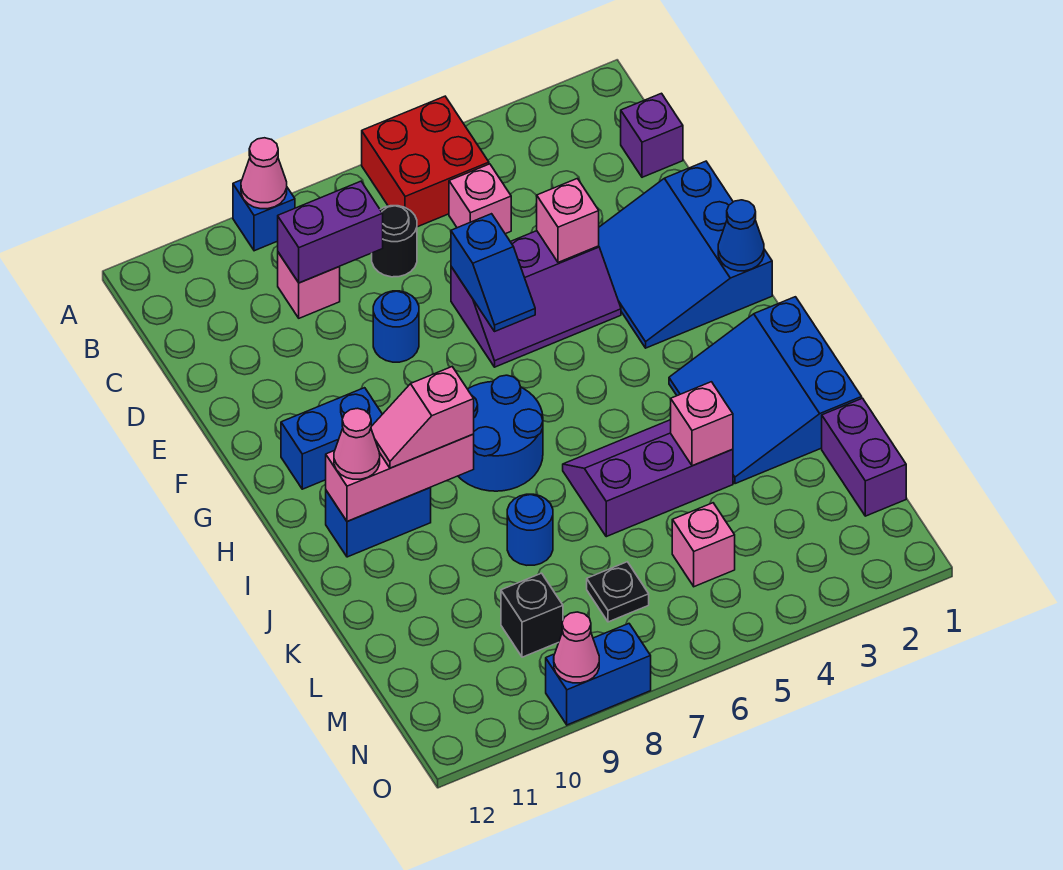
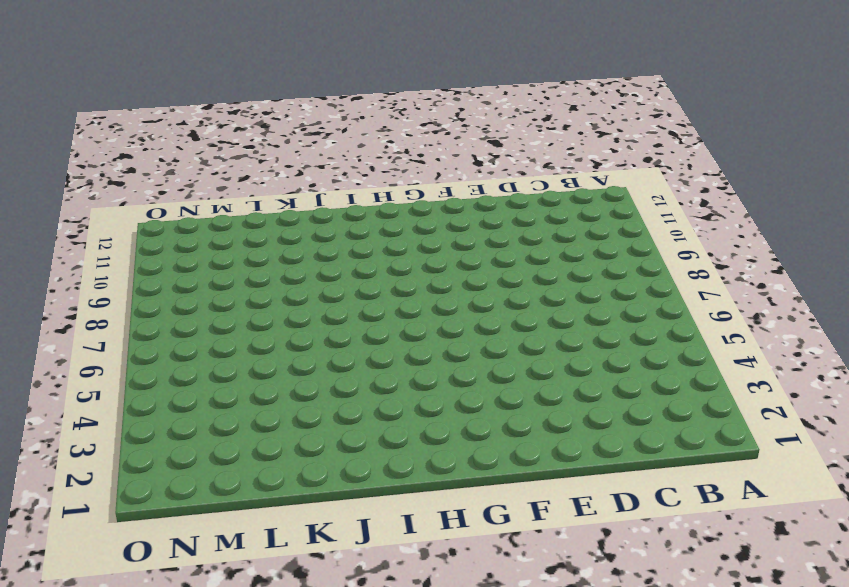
none -> red 2x2 brick [362,96,489,227]
none -> blue 1x1 brick [233,180,295,251]
none -> purple 1x1 brick [621,93,683,177]
none -> pink 1x1 brick [449,164,511,234]

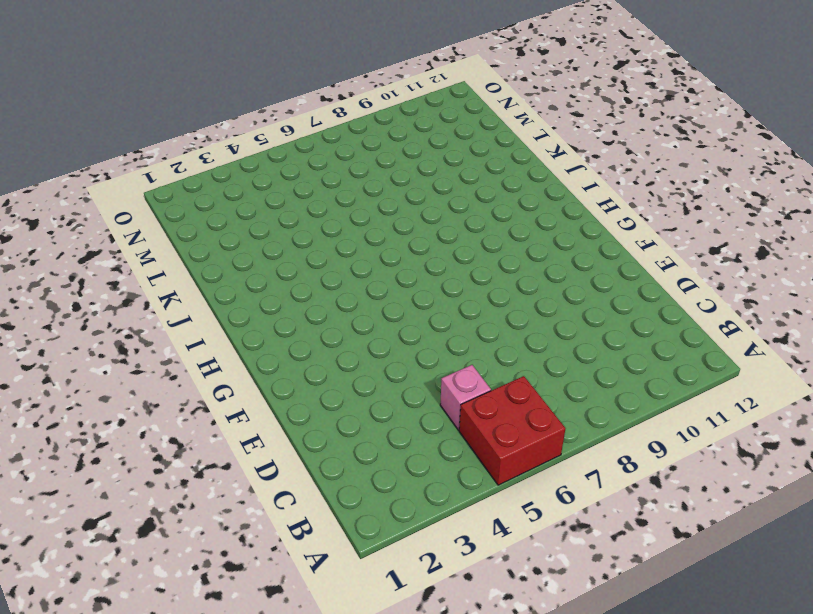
none -> blue 1x1 brick [233,180,295,251]
none -> purple 1x1 brick [621,93,683,177]
none -> black 1x1 round brick [372,206,417,277]
none -> pink 1x1 brick [278,252,340,318]

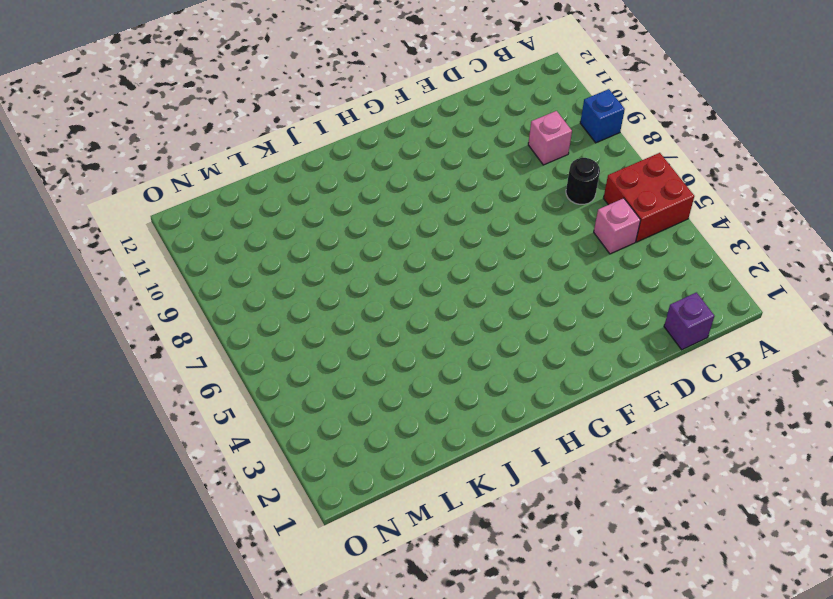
none -> blue 3x3 slope [599,161,772,348]
none -> purple 2x3 slope [451,231,621,367]
none -> blue 1x1 round brick [373,291,419,362]
none -> blue 1x2 brick [281,388,382,489]

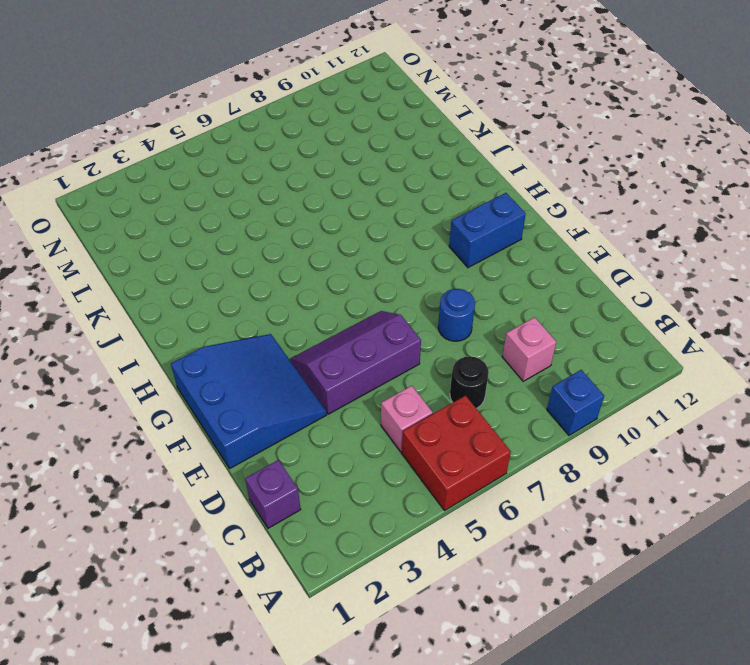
none -> blue 2x2 round brick [458,375,543,491]
none -> blue 3x3 slope [669,297,862,484]
none -> blue 1x2 brick [326,488,431,557]
none -> purple 2x3 slope [563,420,733,537]

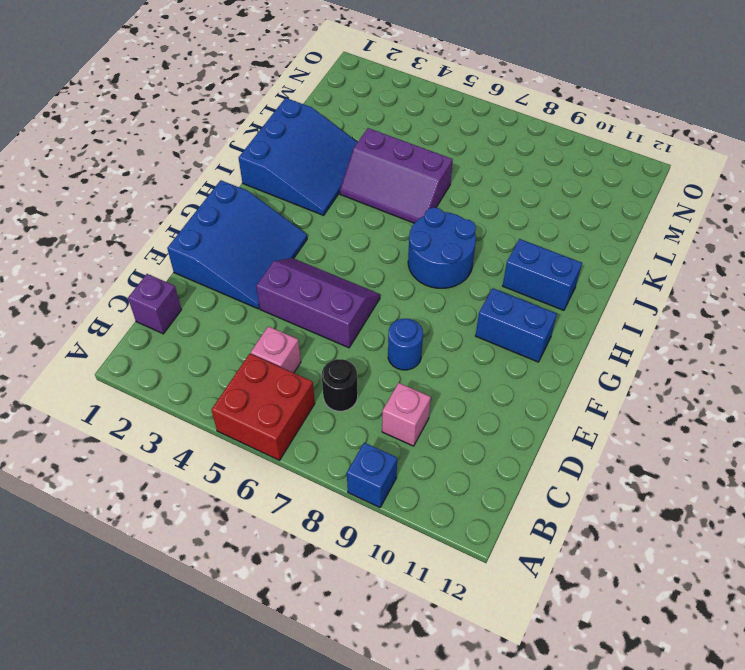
none -> blue 1x1 round brick [507,494,553,565]
none -> purple 1x2 brick [822,398,906,516]
none -> pink 1x1 brick [672,503,735,587]
none -> black 1x1 plate [587,562,649,622]

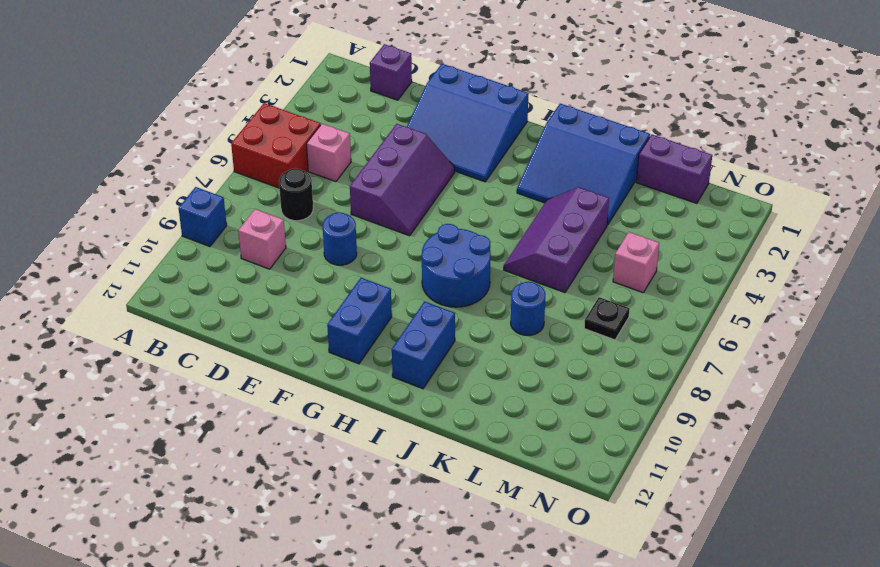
none -> black 1x1 brick [501,573,563,657]
none -> blue 1x2 brick [546,624,651,725]
none -> pink 1x1 cone [241,138,287,209]
none -> purple 1x2 brick [278,181,383,283]

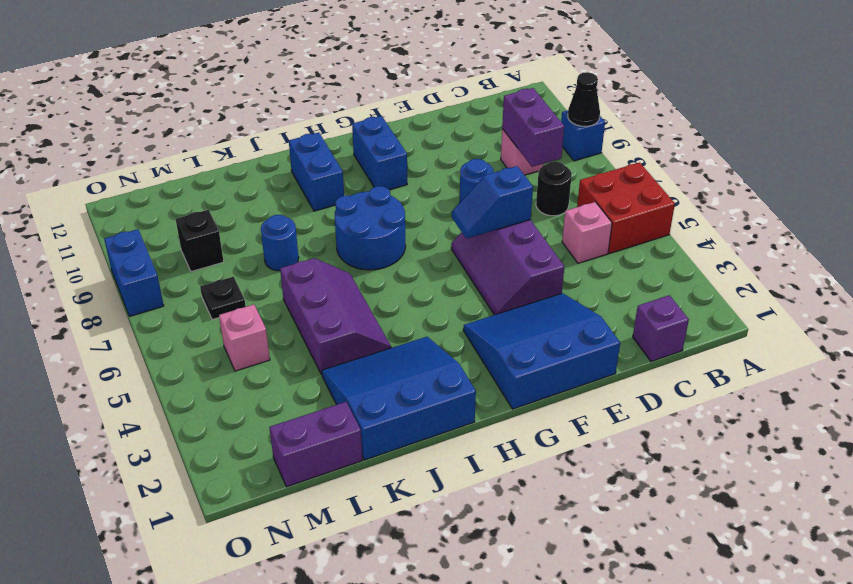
black 1x1 cone [568,72,600,126] -> pink 1x1 cone [241,138,287,209]
none -> pink 1x1 brick [537,178,599,262]
none -> blue 1x1 cone [718,200,764,271]
none -> pink 1x3 brick [326,434,474,521]
none -> pink 1x1 brick [671,382,733,466]

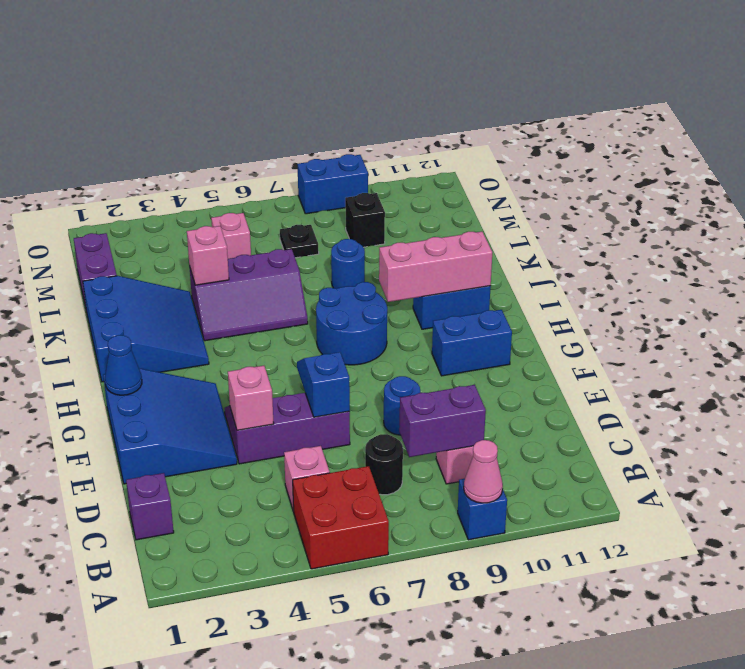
none -> pink 1x1 cone [554,612,599,683]
none -> pink 1x2 slope [371,367,474,468]
none -> pink 1x1 cone [334,408,380,479]

